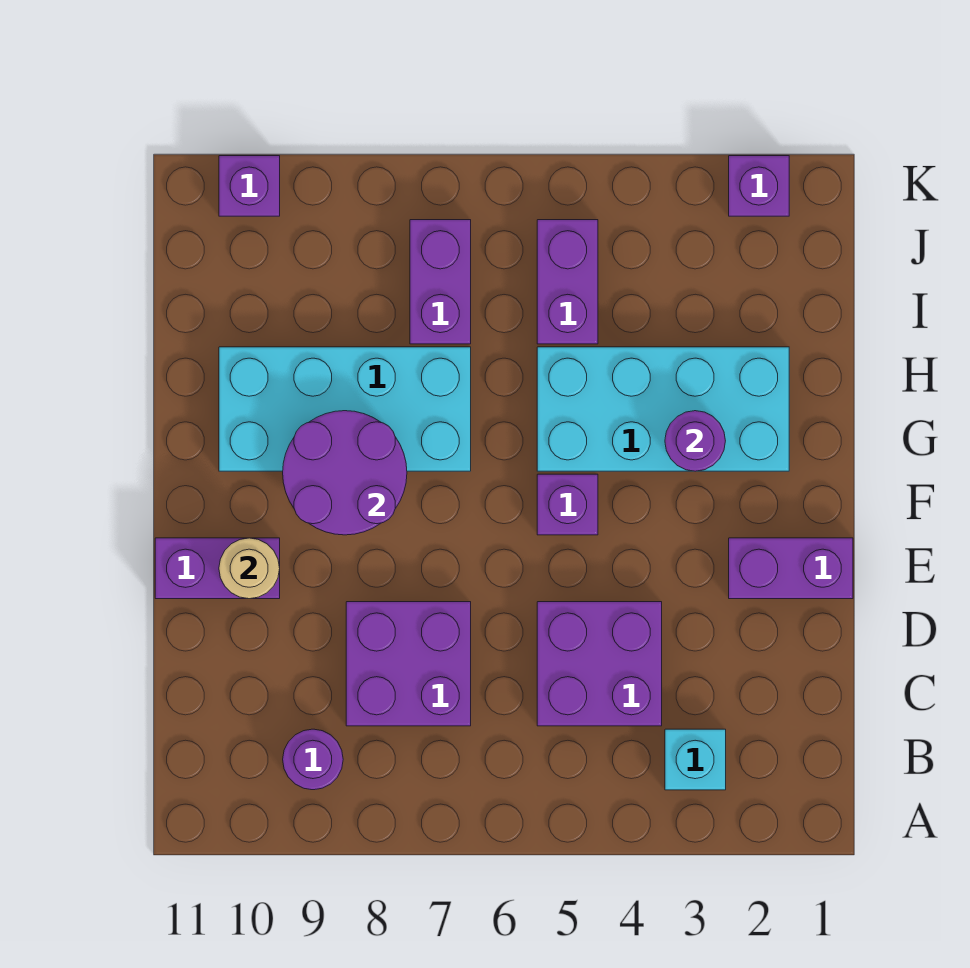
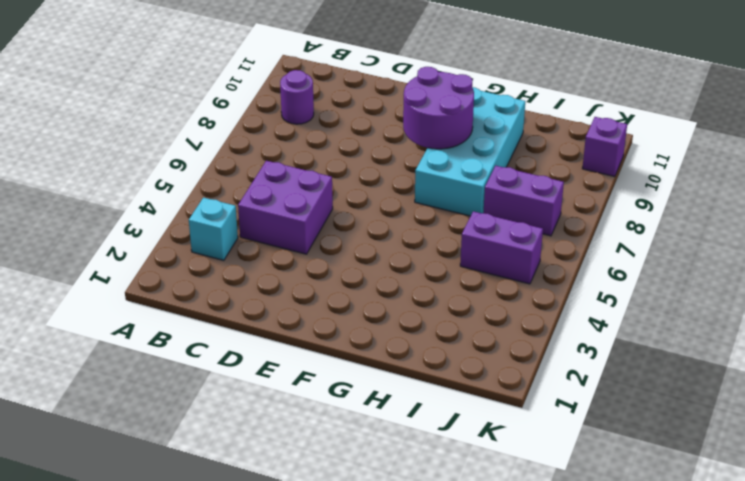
none -> purple 2x2 brick [346,602,471,726]
none -> purple 1x2 brick [729,538,853,599]
none -> purple 1x2 brick [155,538,280,599]

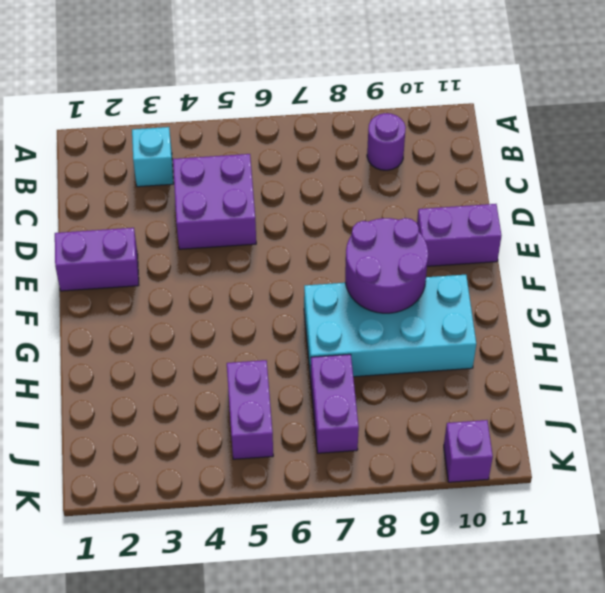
none -> purple 2x2 brick [346,602,471,726]
none -> purple 1x1 brick [537,474,598,535]
none -> cyan 2x4 brick [537,347,789,471]

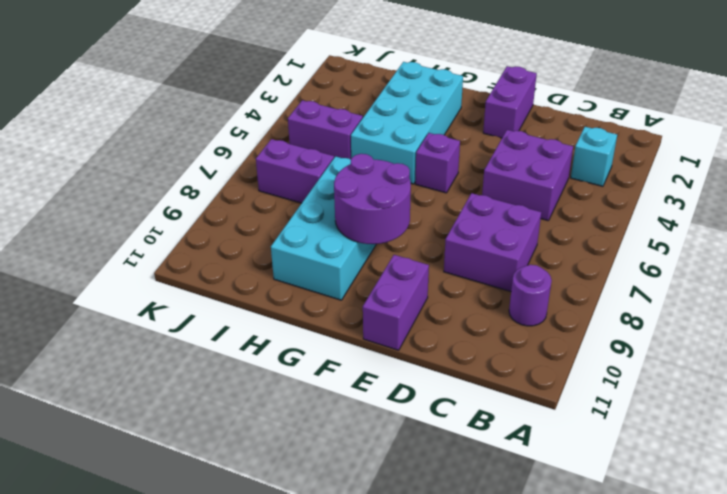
none -> purple 1x1 brick [729,156,789,216]
none -> purple 1x1 brick [219,156,280,216]
none -> tan 1x1 round brick [219,538,280,599]

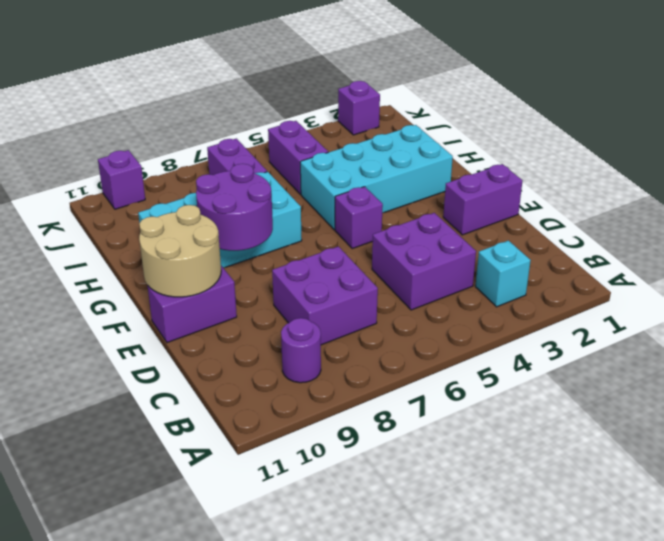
tan 2x2 round brick [139,205,221,297] -> tan 1x1 round brick [219,538,280,599]
none -> purple 1x1 round brick [665,411,725,471]

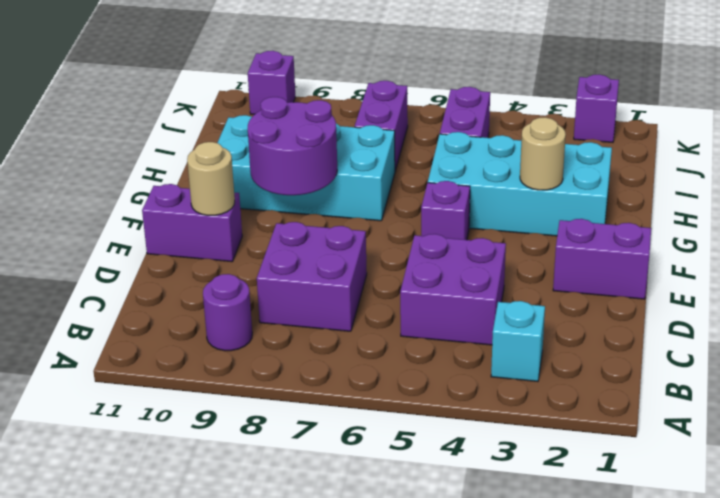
tan 1x1 round brick [520,117,566,190] -> purple 1x1 round brick [665,411,725,471]

